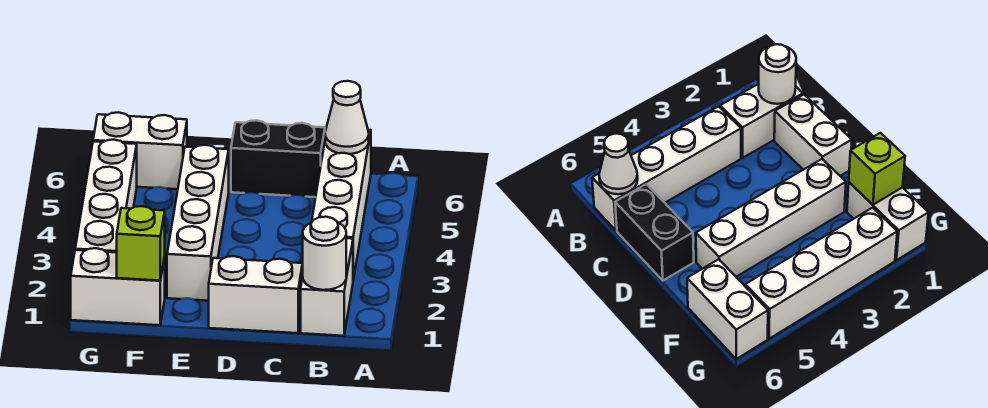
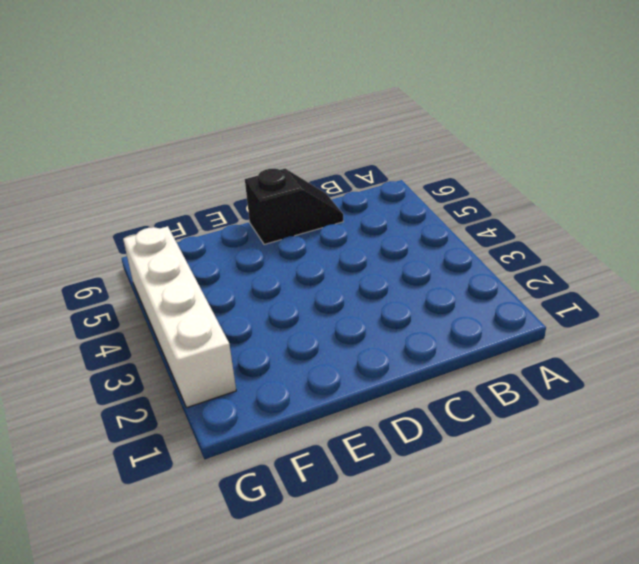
black 1x2 slope [245,169,343,244] -> black 1x2 brick [231,120,325,197]
none -> white 1x2 brick [301,238,353,336]
none -> white 1x4 brick [312,130,371,280]

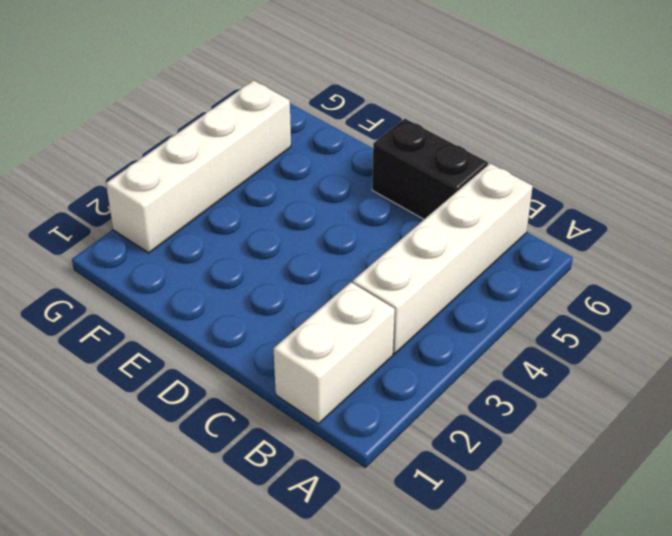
none -> white 1x2 brick [209,256,303,333]
none -> white 1x4 brick [167,145,229,301]

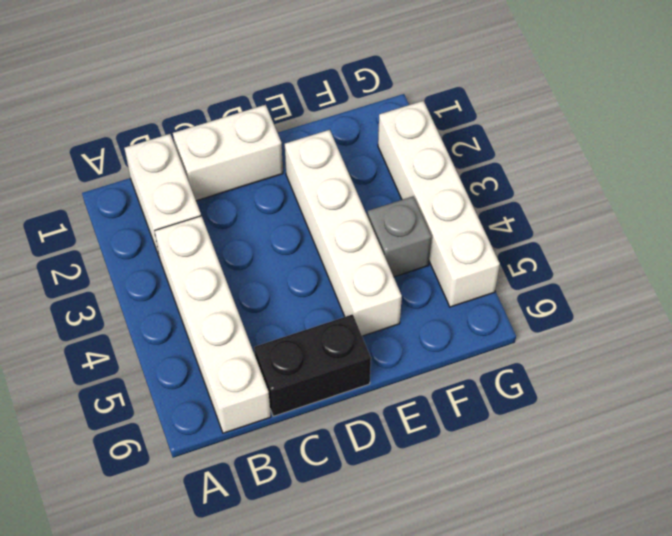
grey 1x1 brick [367,196,432,277] -> none
none -> white 1x2 brick [71,248,165,325]
none -> white 1x2 brick [93,112,187,189]

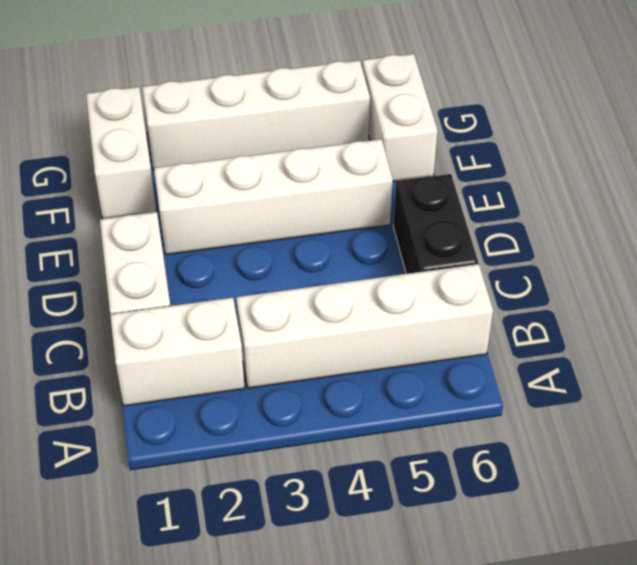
none -> white 1x1 round brick [303,217,346,290]
none -> white 1x1 cone [325,81,369,154]

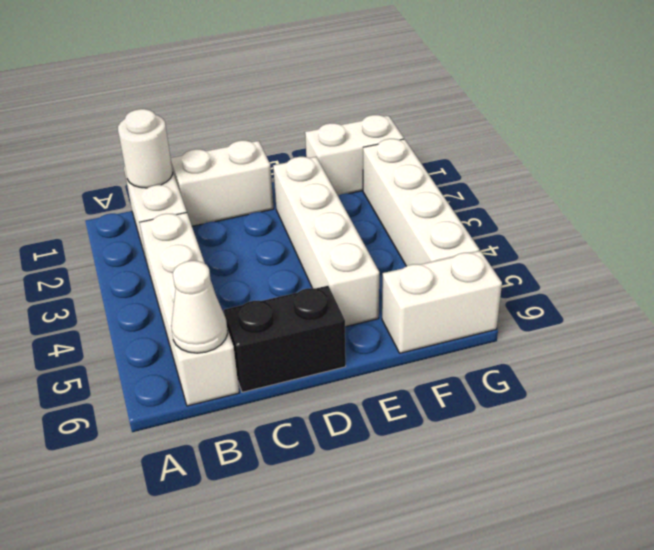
none -> lime 1x1 brick [117,206,165,281]

